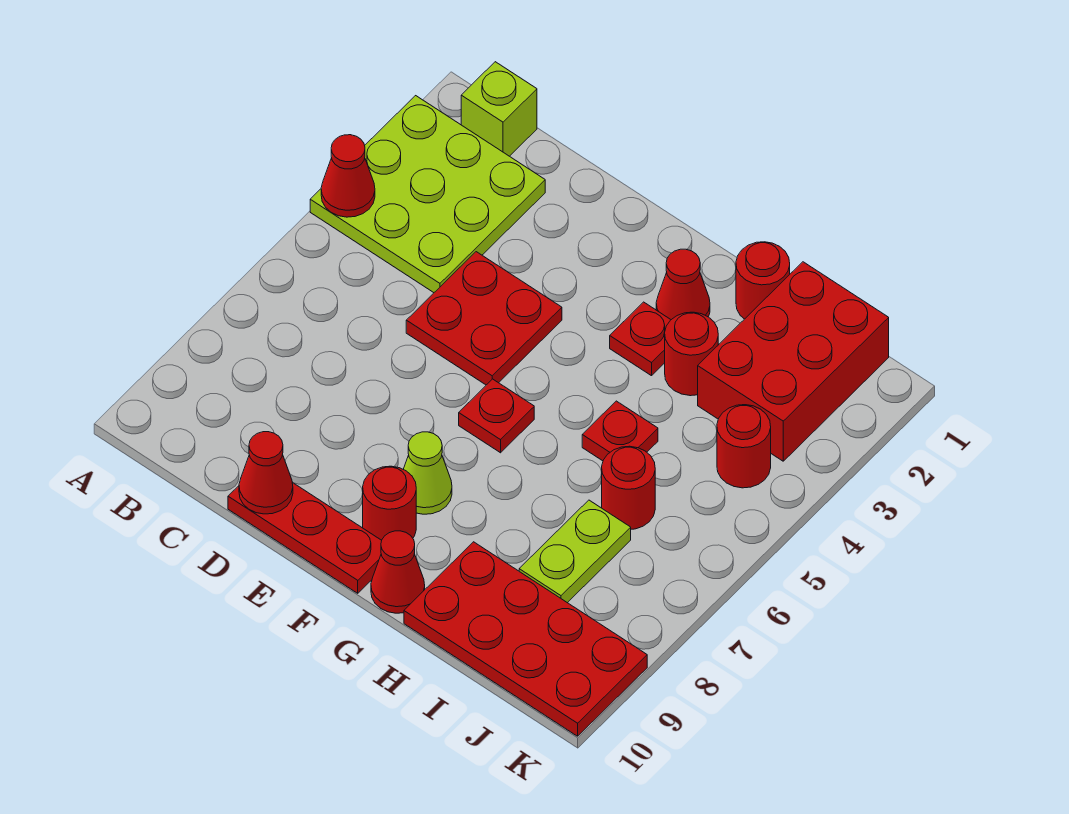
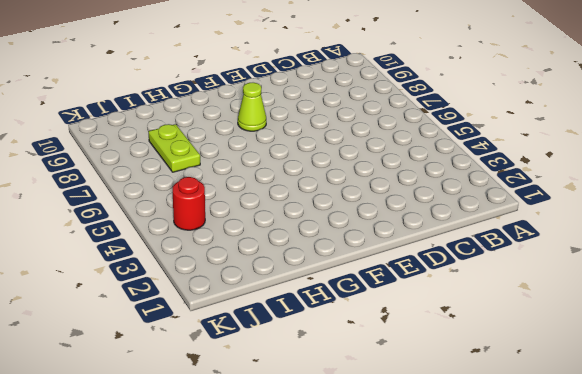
none -> lime 3x3 plate [310,96,545,293]
none -> lime 1x1 brick [461,62,537,156]
none -> red 2x2 plate [406,252,562,385]

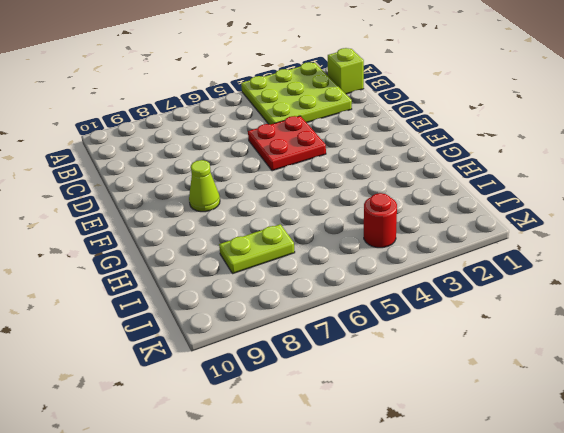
none -> red 1x3 plate [228,482,382,593]
none -> red 1x1 plate [459,379,534,453]
none -> red 1x1 round brick [363,466,416,540]

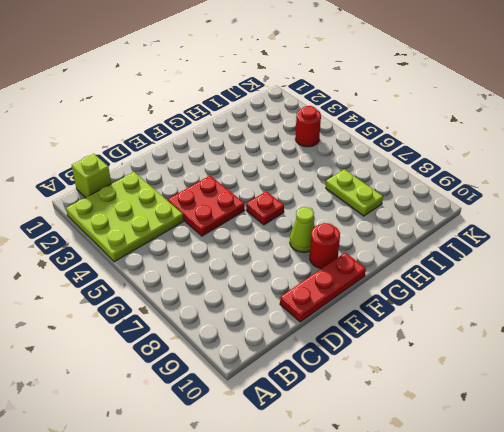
none -> red 1x1 cone [656,249,710,320]
none -> red 1x1 plate [610,302,671,376]
none -> red 1x1 cone [371,531,425,613]

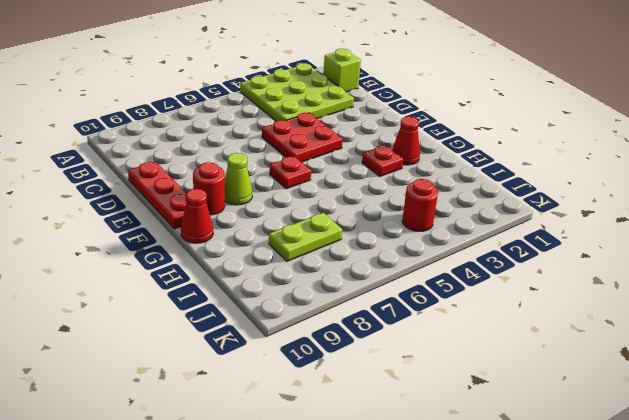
none -> red 1x1 round brick [736,242,790,319]
none -> red 1x1 round brick [665,312,718,396]
none -> red 1x1 plate [582,401,658,461]

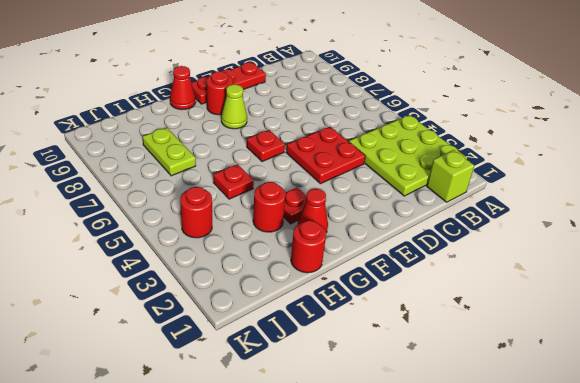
none -> red 2x4 plate [404,542,647,736]
none -> red 2x3 brick [698,262,889,461]
none -> red 1x1 round brick [602,446,655,529]

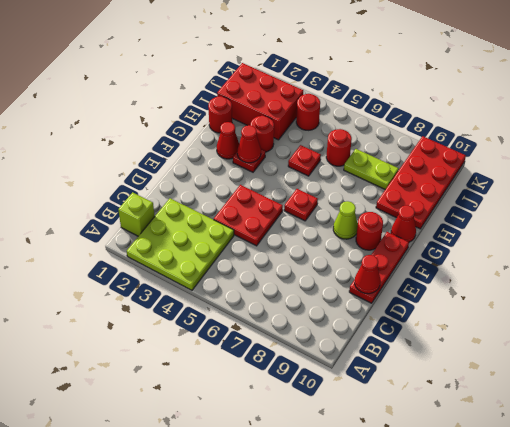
red 1x1 cone [237,125,261,163] -> red 1x1 cone moved to [321,135,375,217]

